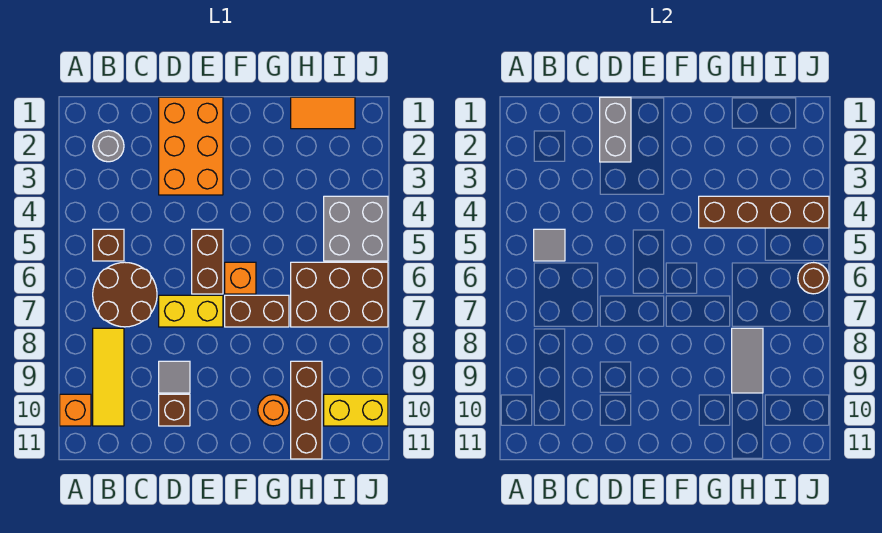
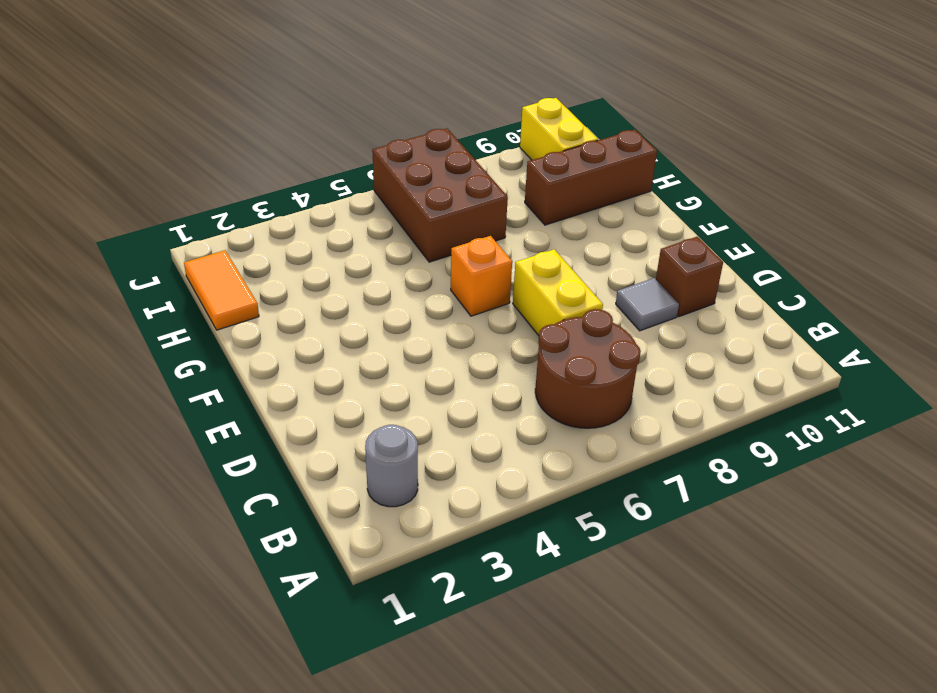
none -> orange 1x1 brick [60,394,91,426]
none -> brown 1x1 brick [93,229,124,261]
none -> yellow 1x3 tile [93,328,124,426]

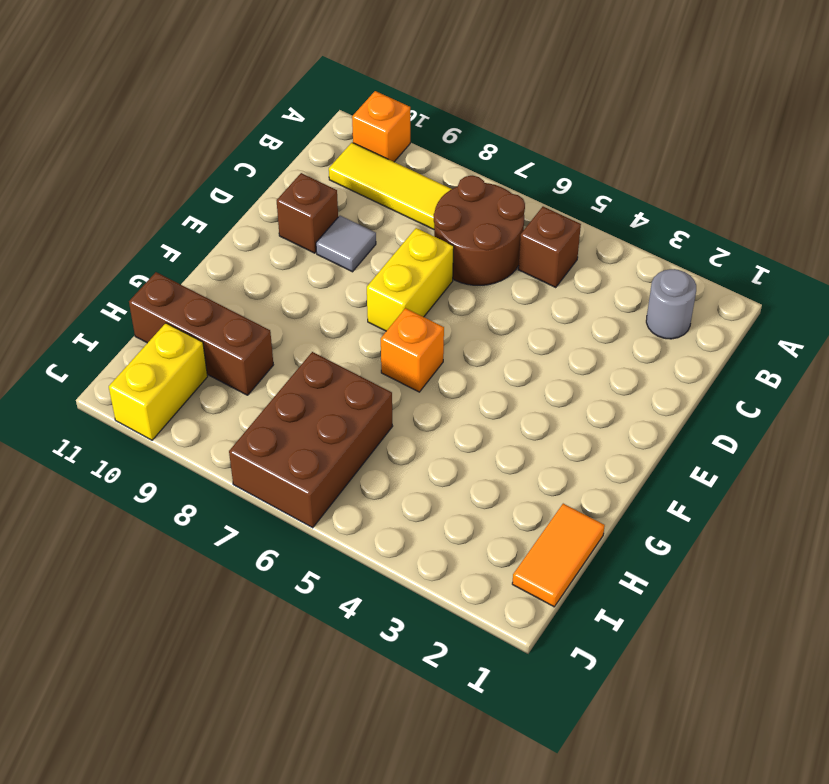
none -> orange 2x3 brick [159,97,223,195]
none -> brown 1x2 brick [192,229,223,294]
none -> brown 1x2 brick [225,295,289,327]

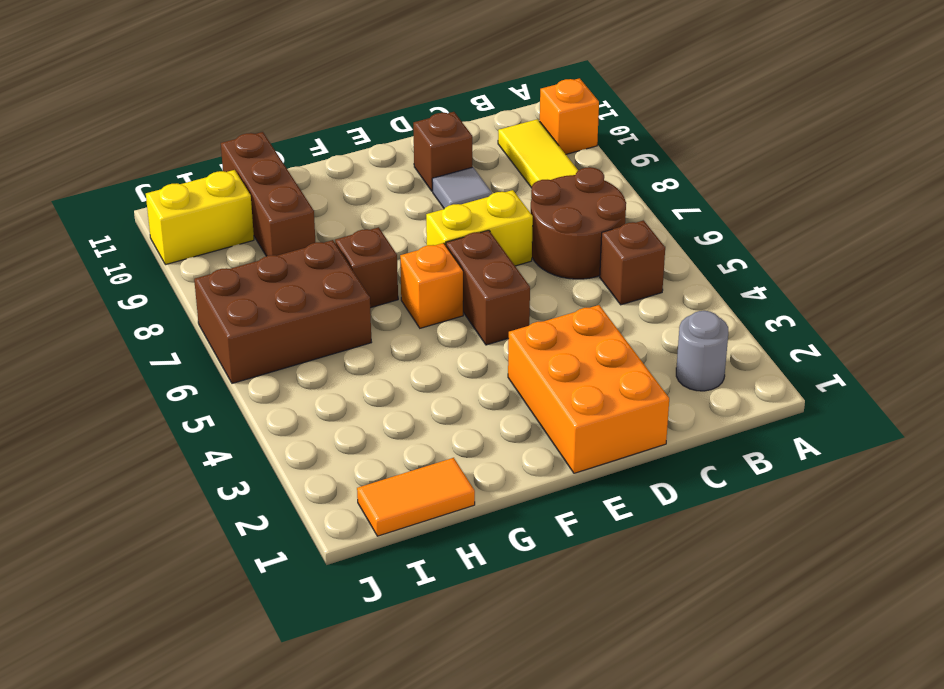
brown 1x1 brick [335,227,398,308] -> brown 1x2 brick [225,295,289,327]
none -> orange 1x1 round brick [258,395,289,426]
none -> grey 2x2 brick [324,196,388,261]
none -> grey 1x1 tile [534,229,565,261]

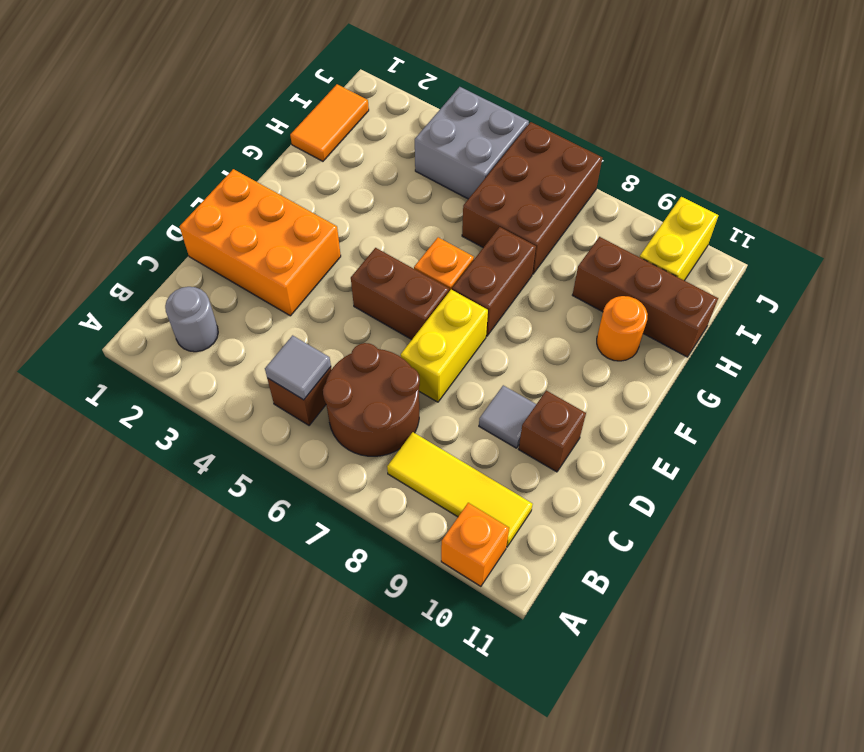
none -> grey 1x2 brick [600,97,631,162]
none -> brown 1x4 brick [699,196,829,228]
none -> grey 1x2 tile [732,328,763,393]

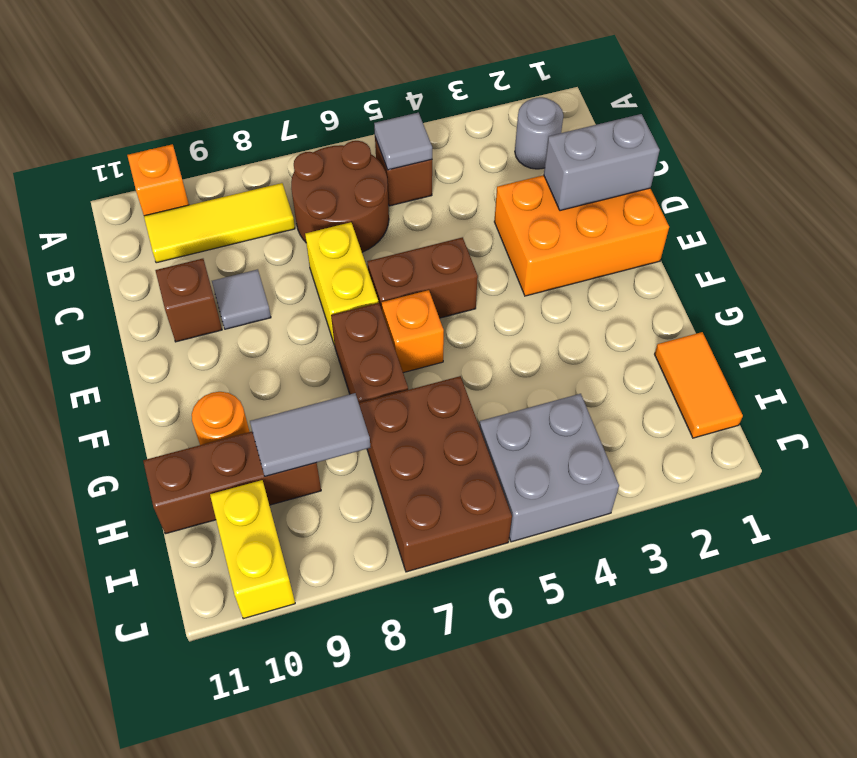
none -> brown 1x4 brick [699,196,829,228]
none -> brown 1x1 round brick [798,263,829,294]

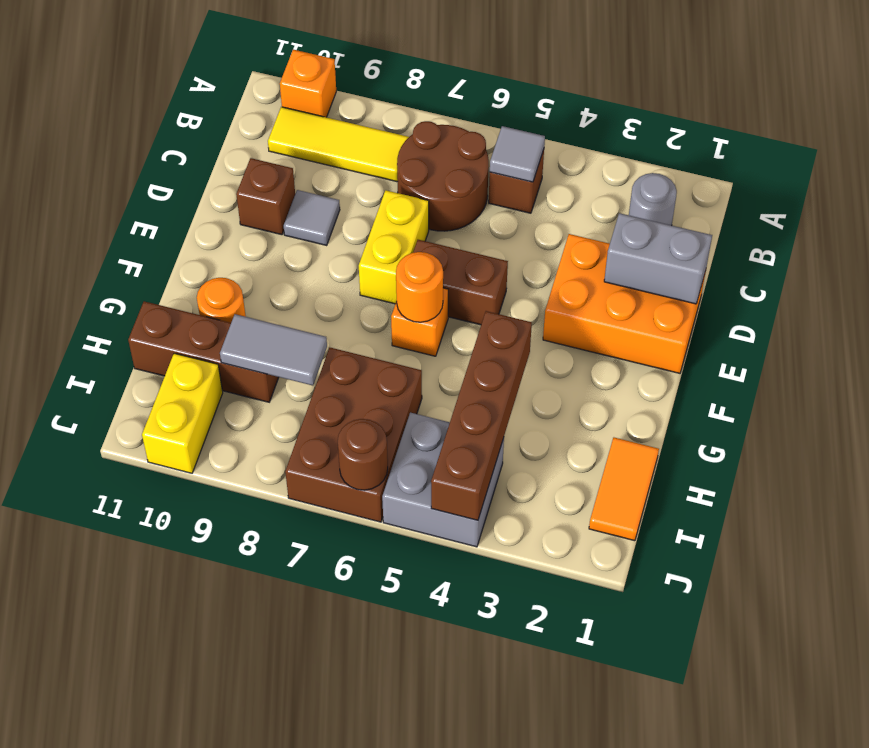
orange 1x1 round brick [396,252,443,322] -> none
none -> brown 1x2 brick [225,295,289,327]

